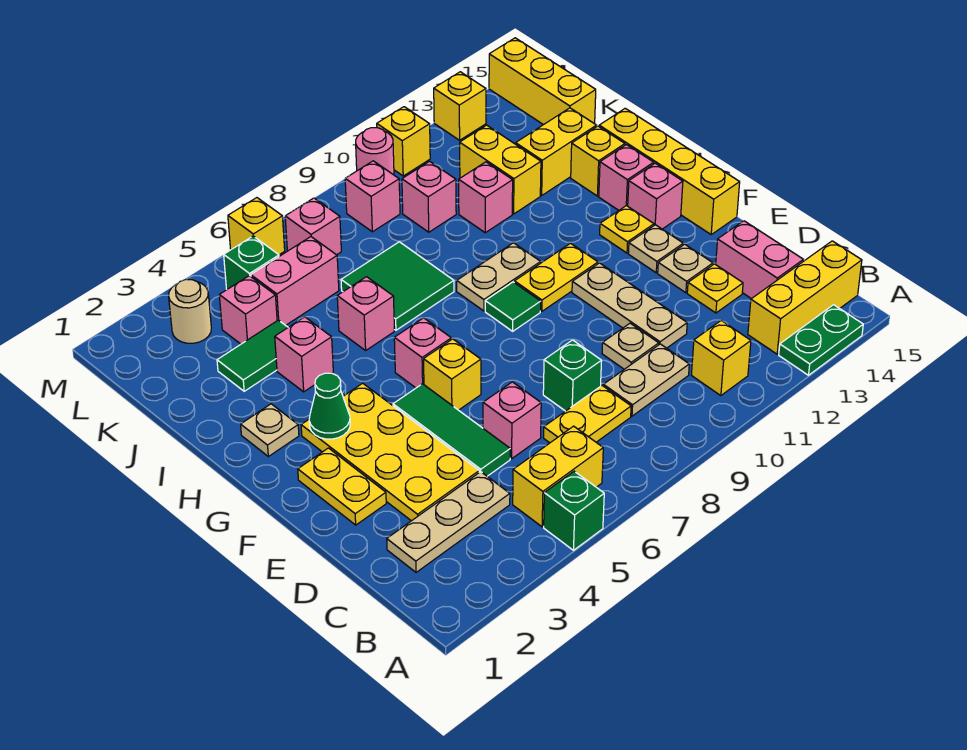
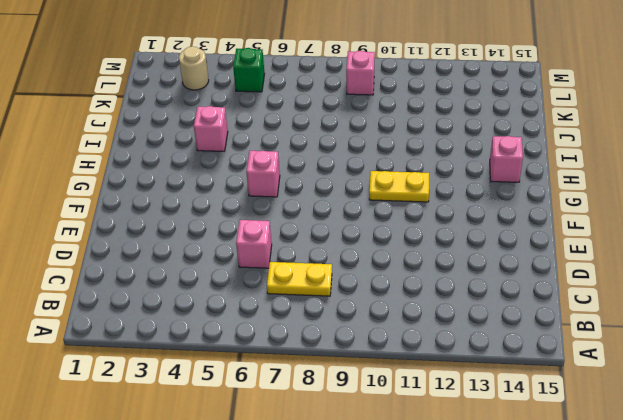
none -> green 1x1 brick [544,471,604,550]
none -> green 1x2 plate [779,305,863,375]
none -> yellow 1x2 brick [513,426,603,527]
none -> yellow 1x1 brick [692,321,751,396]

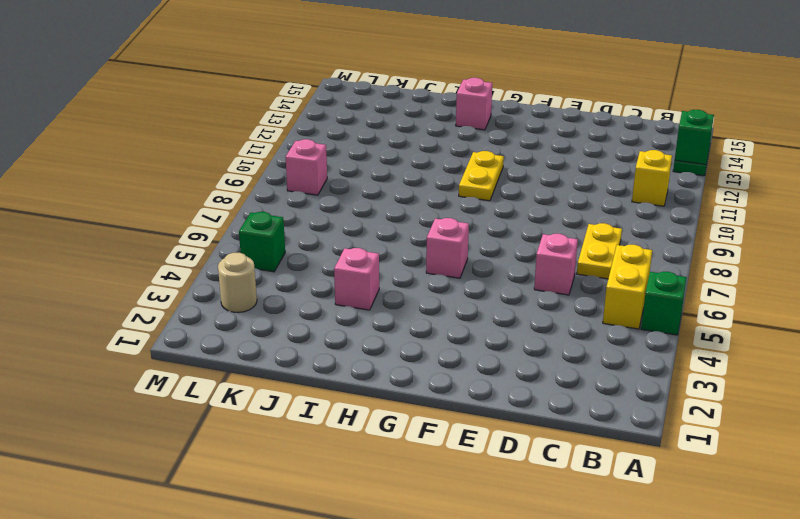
green 1x1 brick [675,110,714,165] -> green 1x1 brick moved to [543,340,602,411]
none -> yellow 1x3 brick [748,241,862,354]
none -> tan 1x3 plate [387,472,510,572]
none -> tan 1x2 plate [603,344,689,416]
none -> pink 1x2 brick [716,221,803,299]

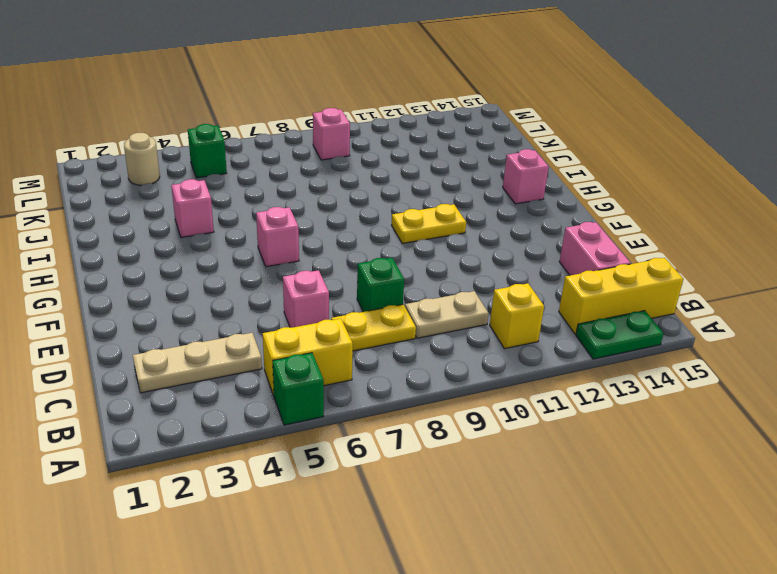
none -> yellow 2x4 plate [301,383,479,521]
none -> green 1x3 tile [393,384,510,476]
none -> tan 1x1 plate [602,323,659,369]
none -> tan 1x3 plate [572,263,687,348]

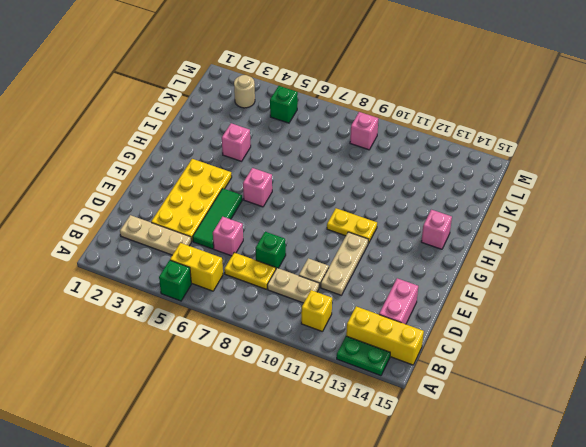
none -> yellow 1x1 plate [687,264,743,313]
none -> yellow 1x2 plate [298,448,386,525]
none -> tan 1x1 plate [658,244,713,293]
none -> yellow 1x1 brick [424,339,481,410]

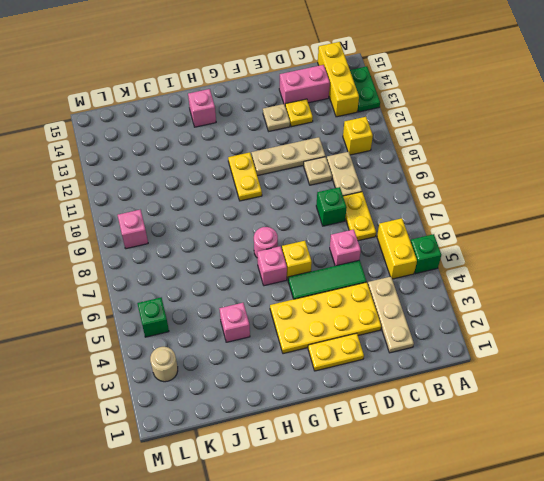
pink 1x1 round brick [254,227,278,257] -> pink 1x1 round brick moved to [356,128,394,175]
none -> tan 1x1 plate [628,225,683,273]
none -> yellow 1x4 brick [599,108,740,234]
none -> green 1x1 tile [485,282,541,331]
none -> yellow 1x1 plate [600,206,654,253]

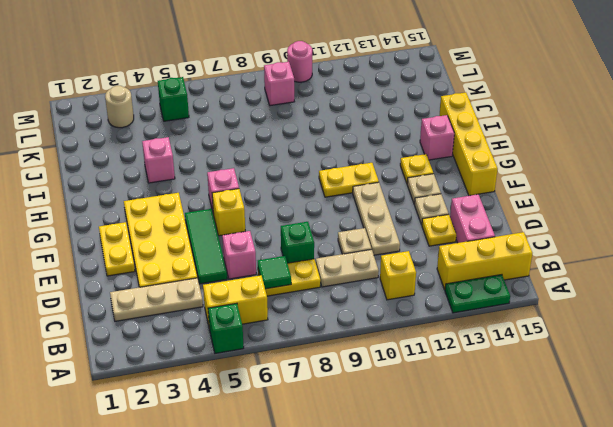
green 1x1 tile [258,256,291,289] -> green 1x1 tile moved to [485,282,541,331]
none -> pink 1x1 brick [628,163,683,229]
none -> tan 1x1 plate [241,404,299,456]
none -> tan 1x2 plate [457,243,541,311]
none -> pink 1x1 brick [337,277,394,350]

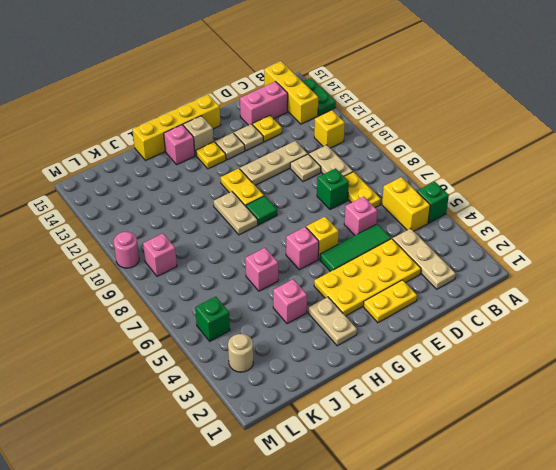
tan 1x1 brick [183,116,214,155] -> pink 1x1 brick [628,163,683,229]
tan 1x2 plate [308,297,357,346] -> tan 1x1 plate [241,404,299,456]
none -> green 2x2 tile [341,242,454,330]
none -> yellow 1x1 brick [571,126,625,196]
none -> green 1x2 tile [217,320,288,391]
none -> pink 1x1 brick [459,162,513,233]

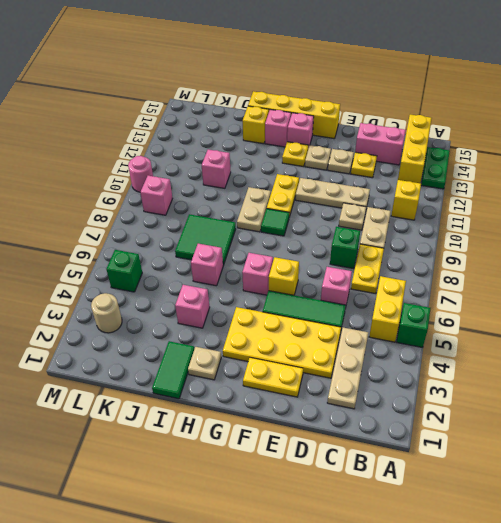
green 1x2 tile [152,341,194,399] -> green 1x2 tile moved to [217,320,288,391]
none -> yellow 1x2 brick [460,125,541,214]
none -> yellow 1x2 brick [516,108,597,195]
none -> pink 1x1 brick [219,276,277,344]
none -> pink 1x2 brick [251,237,339,325]

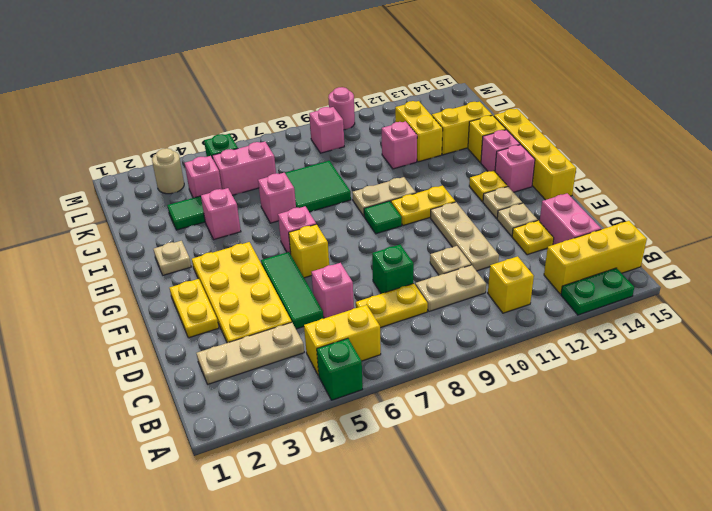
none -> pink 1x1 brick [402,161,456,232]
none -> yellow 1x3 brick [489,38,596,125]
none -> pink 1x1 brick [285,198,341,255]
none -> yellow 1x1 brick [228,198,285,255]

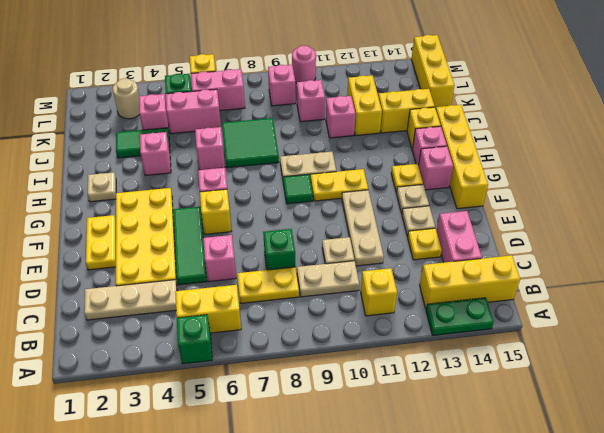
pink 1x2 brick [191,69,245,111] -> pink 1x1 brick [285,198,341,255]
none -> yellow 1x1 brick [377,107,430,176]
none -> yellow 1x1 brick [434,72,486,140]
none -> green 1x1 cone [309,373,350,439]

